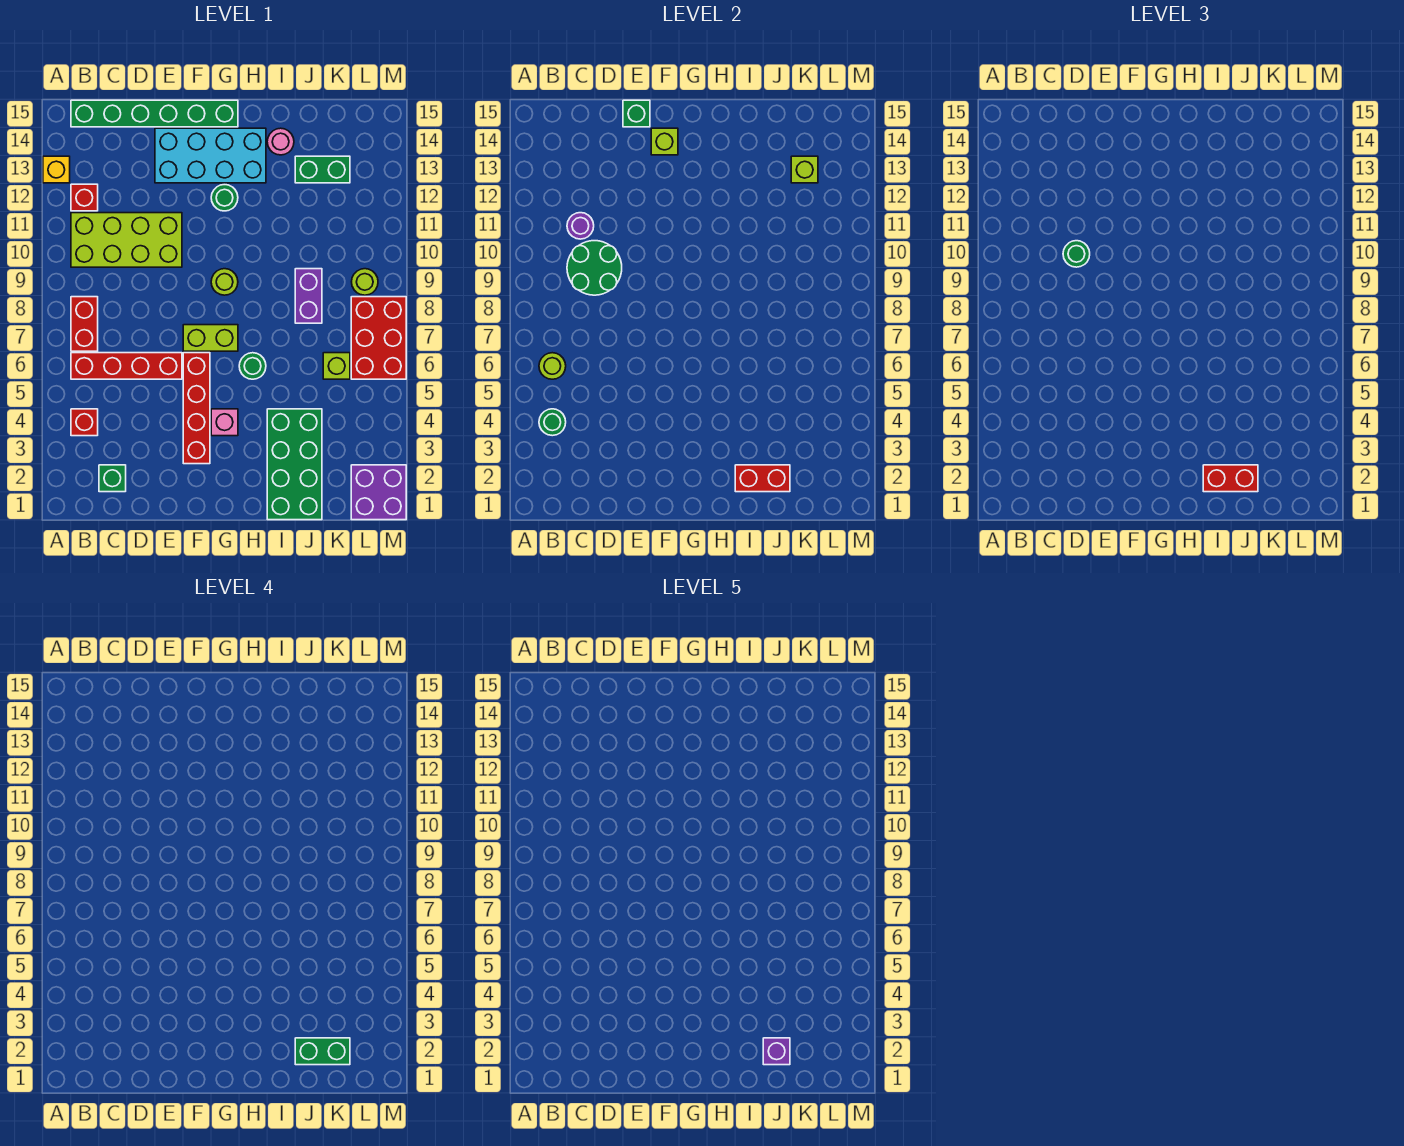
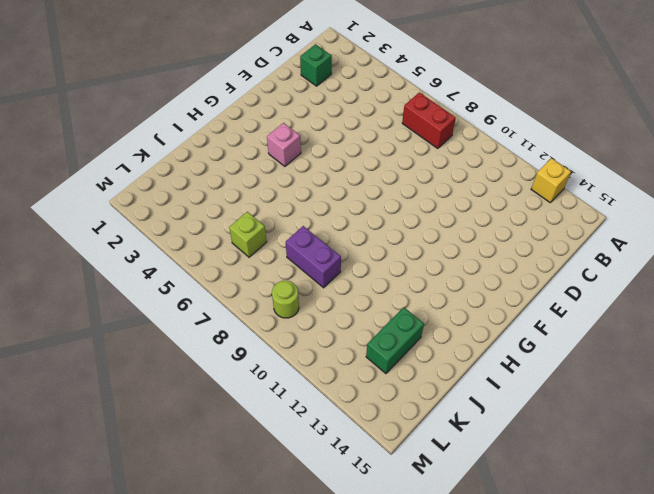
none -> red 1x1 brick [71,409,98,436]
none -> red 1x4 brick [71,353,182,379]
none -> lime 2x4 brick [71,213,182,267]
none -> red 1x1 brick [71,184,98,211]

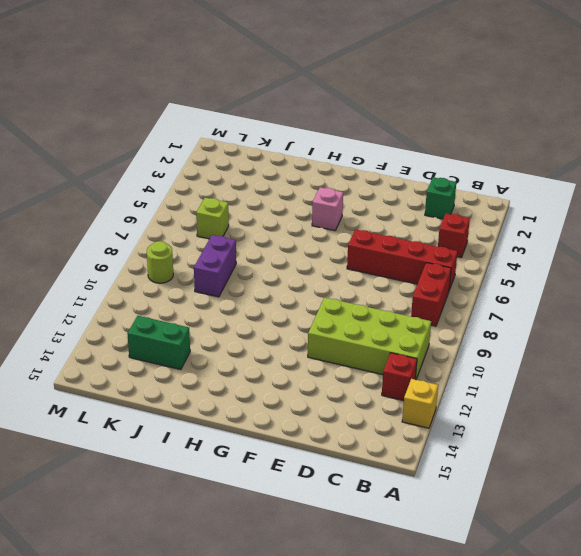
none -> green 1x6 brick [71,100,238,127]
none -> cyan 2x4 brick [155,128,266,183]
none -> red 1x4 brick [183,353,210,464]
none -> lime 1x2 brick [183,325,238,351]

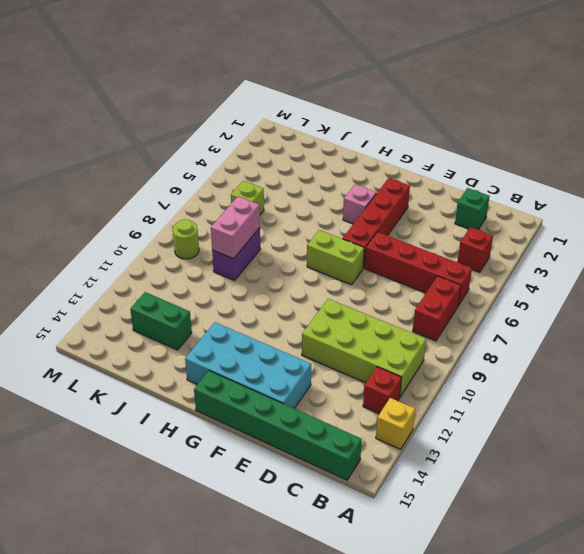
pink 1x2 brick [211,197,260,259] -> none
none -> lime 1x1 round brick [211,269,238,295]
none -> green 1x1 round brick [211,185,238,211]
none -> green 1x1 round brick [239,353,266,379]
none -> green 2x4 brick [267,409,322,520]

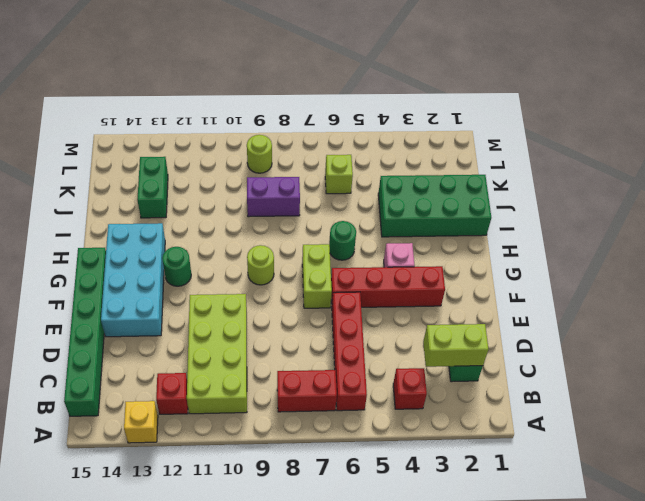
lime 1x2 brick [423,324,488,367] -> none
none -> pink 1x1 round brick [267,128,294,155]
none -> purple 2x2 brick [351,465,406,520]
none -> red 2x3 brick [351,297,406,379]
none -> green 1x1 round brick [539,409,566,436]

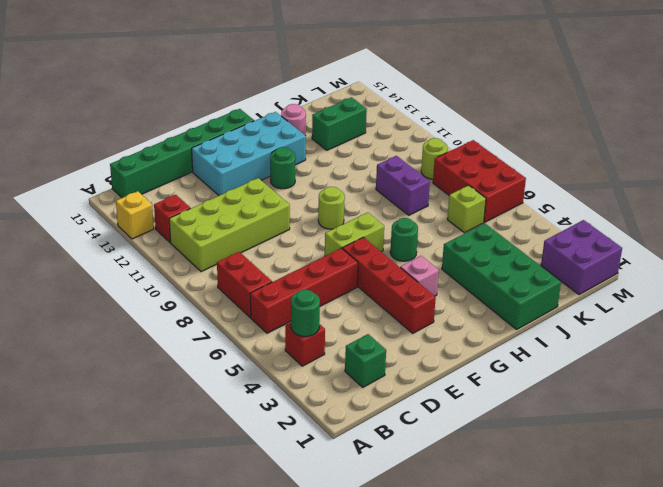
none -> lime 1x1 round brick [539,353,566,379]
none -> green 2x2 round brick [567,241,622,295]
none -> purple 1x1 round brick [567,213,594,239]
none -> green 1x1 brick [623,100,650,127]

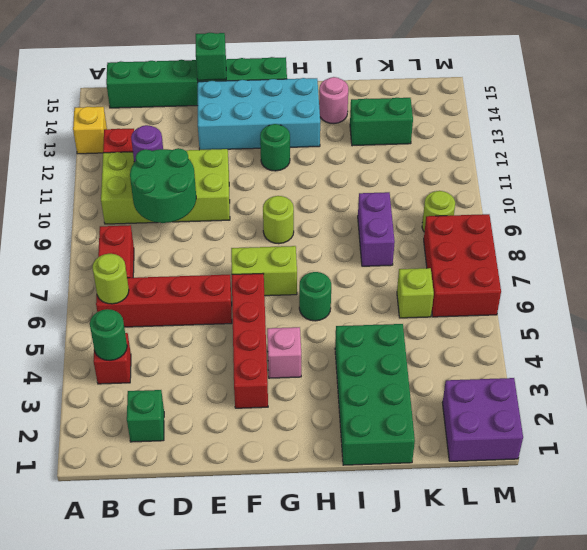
none -> lime 1x1 brick [651,128,678,155]
none -> red 1x2 brick [735,465,790,492]
none -> lime 1x1 brick [791,156,818,183]
none -> green 1x1 round brick [1063,241,1090,267]

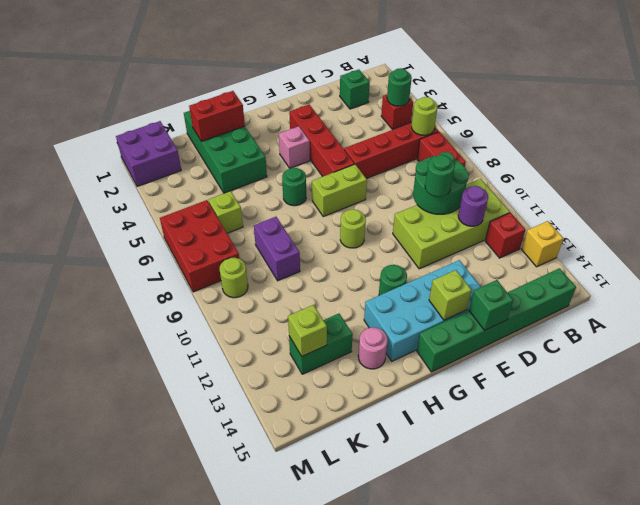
none -> red 1x2 brick [1203,465,1258,492]
none -> green 1x2 brick [295,1038,350,1065]
none -> purple 1x1 brick [763,1038,790,1065]

